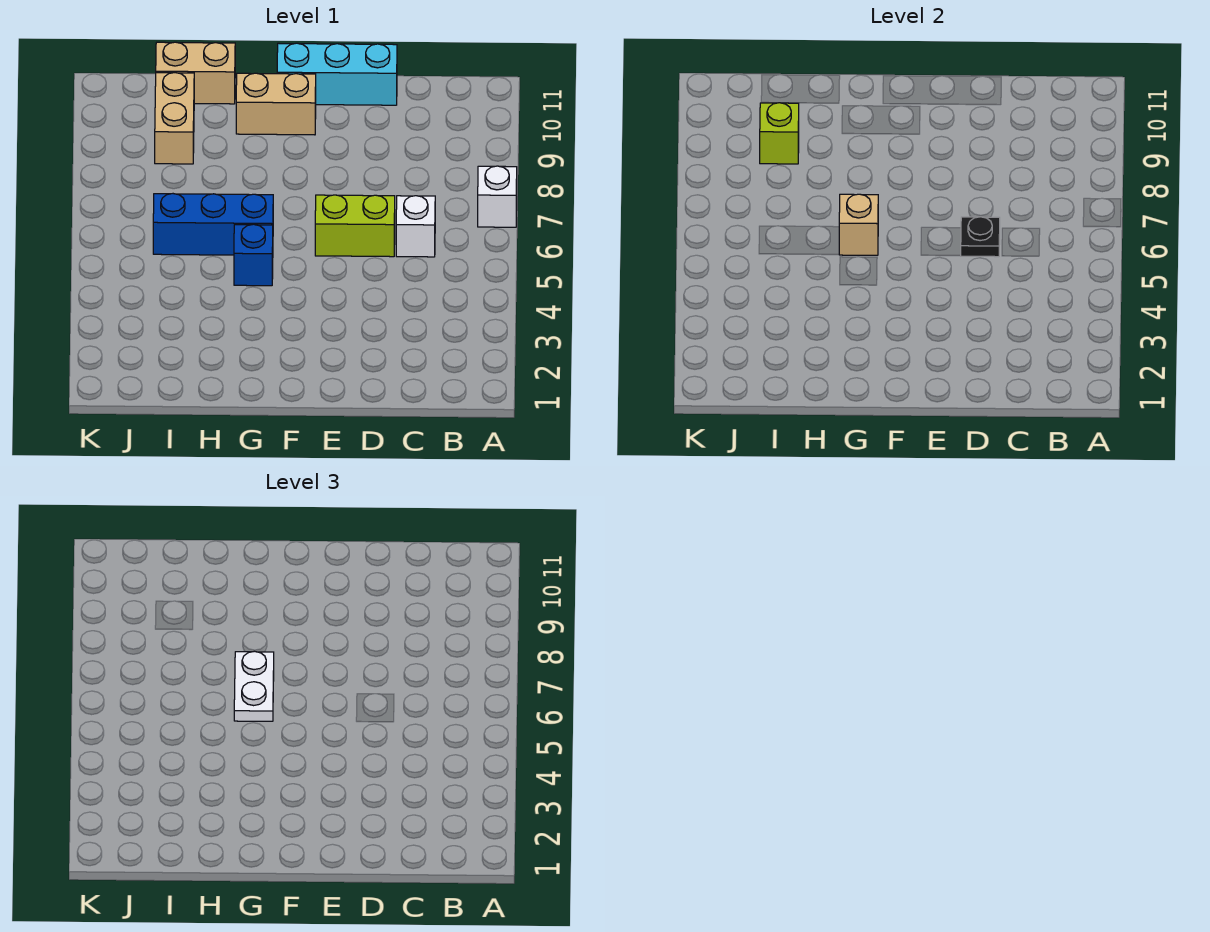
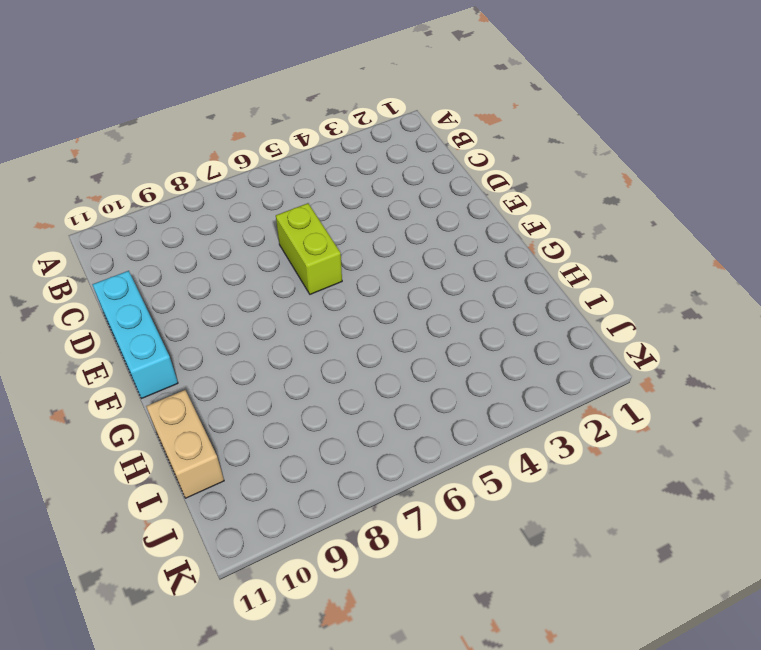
none -> white 1x1 brick [478,166,517,227]
none -> white 1x1 brick [396,196,435,257]
none -> tan 1x2 brick [236,73,316,135]

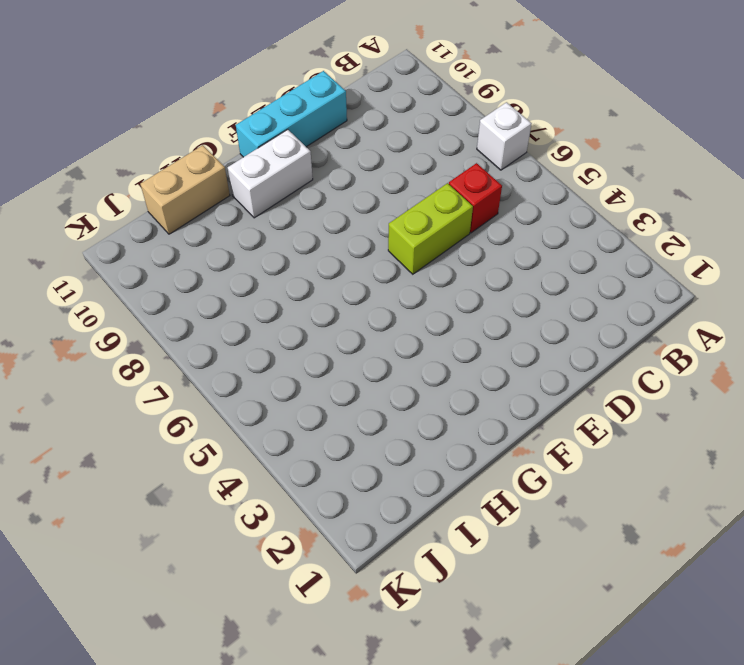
red 1x1 brick [449,163,502,233] -> white 1x1 brick [396,196,435,257]
white 1x2 brick [228,130,313,218] -> tan 1x2 brick [236,73,316,135]
none -> blue 1x1 brick [234,224,273,286]
none -> blue 1x3 brick [153,194,273,255]
none -> tan 1x2 brick [155,73,194,164]

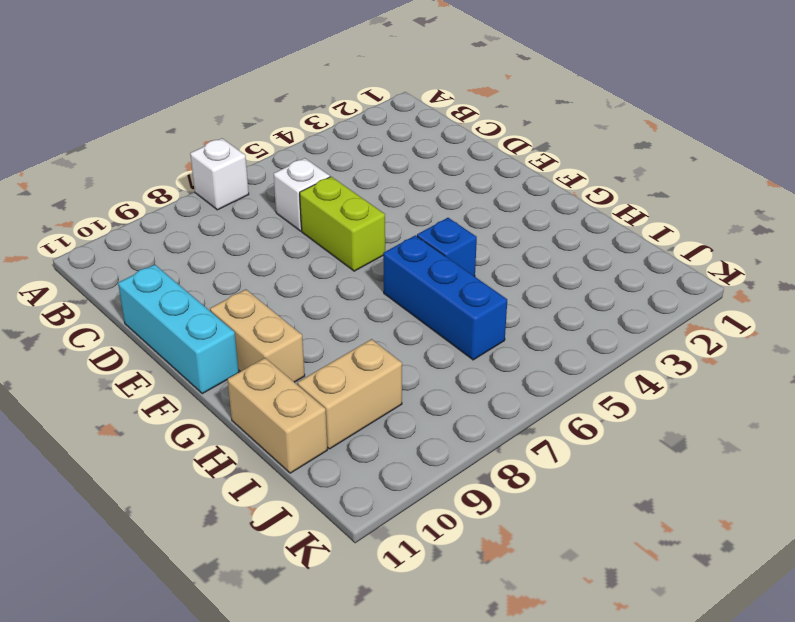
none -> black 1x1 plate [960,217,1000,257]
none -> tan 1x1 brick [839,194,878,255]
none -> lime 1x1 brick [760,103,799,164]

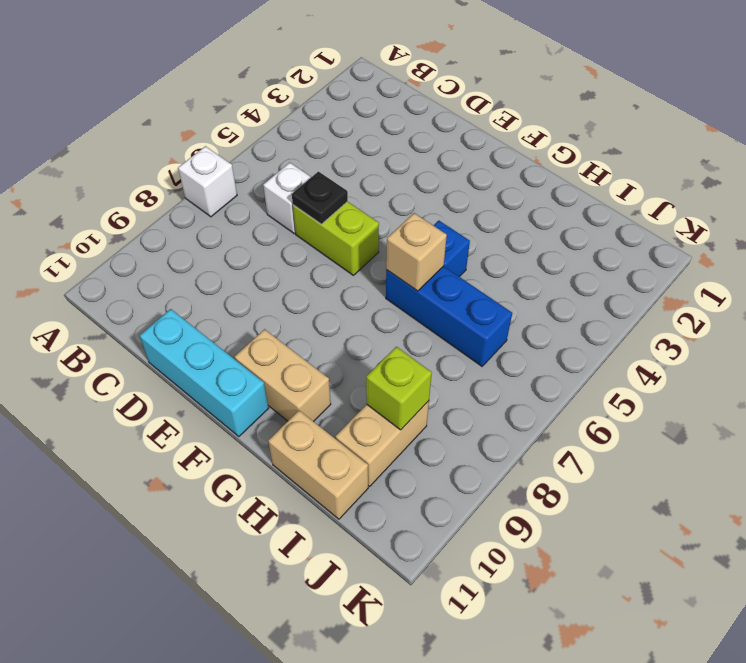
none -> white 1x2 plate [234,651,274,721]

